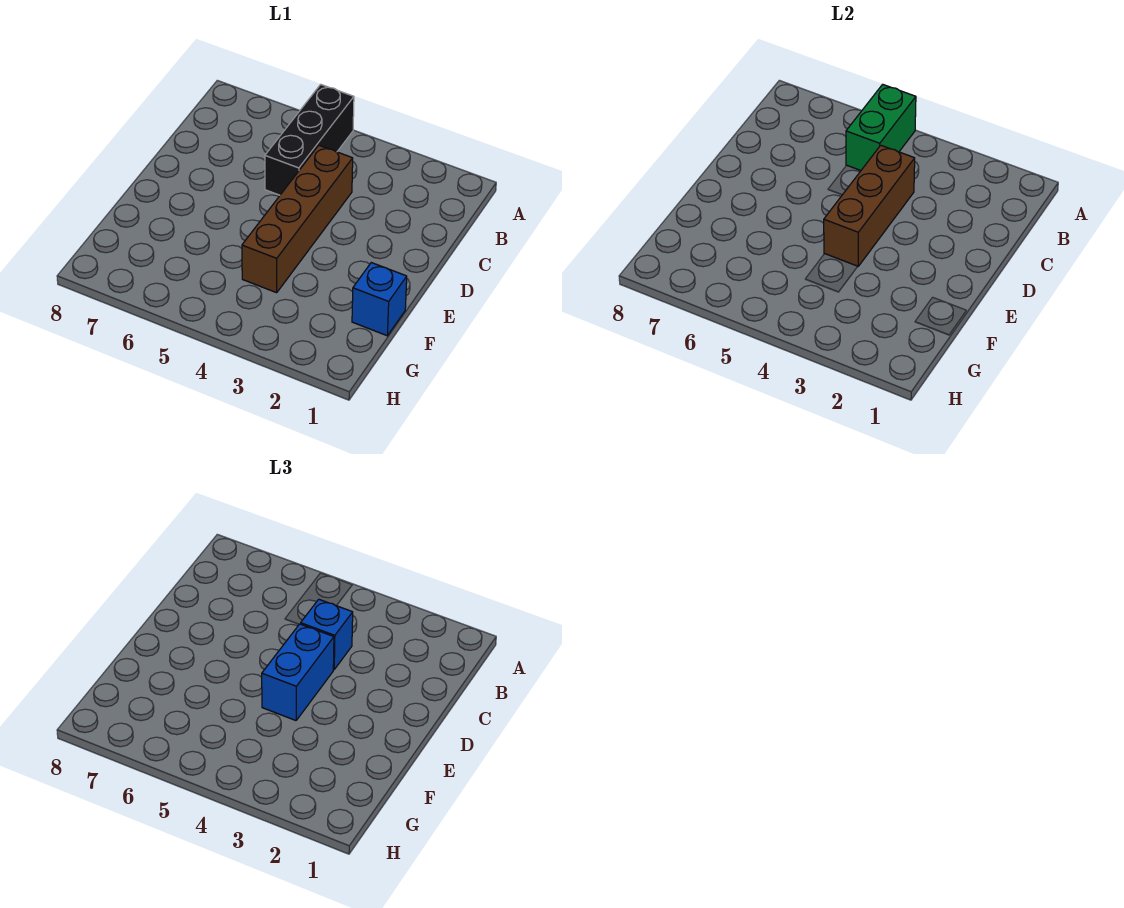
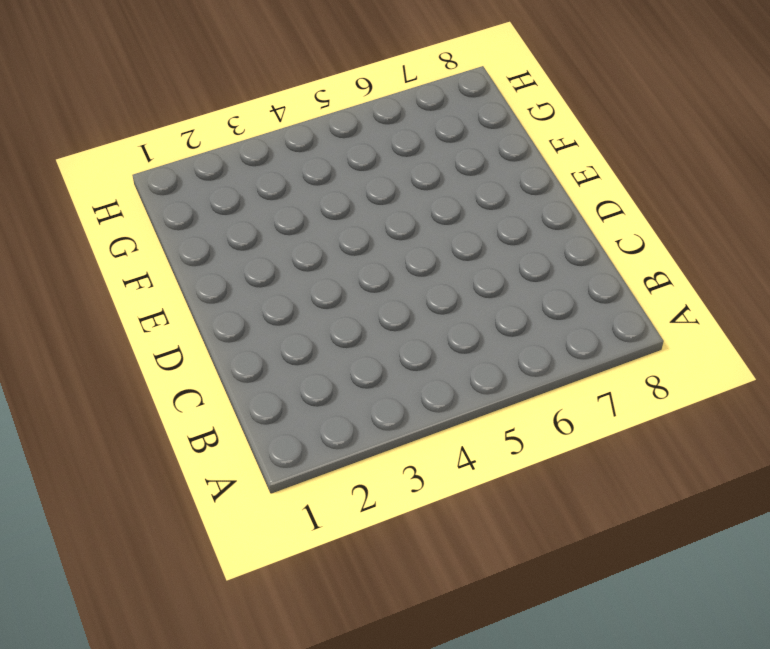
none -> black 1x3 brick [265,84,354,195]
none -> brown 1x4 brick [242,145,353,293]

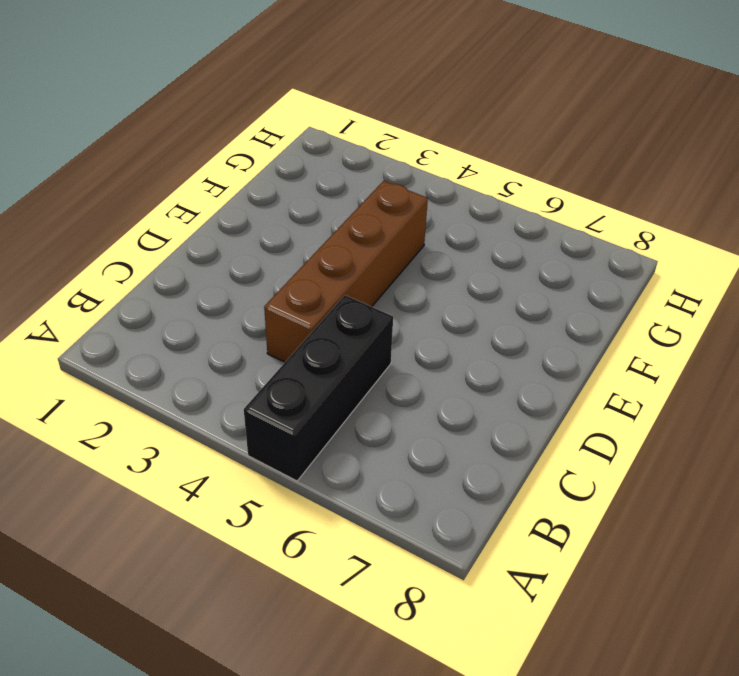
none -> blue 1x1 brick [352,263,407,336]
none -> green 1x2 brick [846,84,916,170]

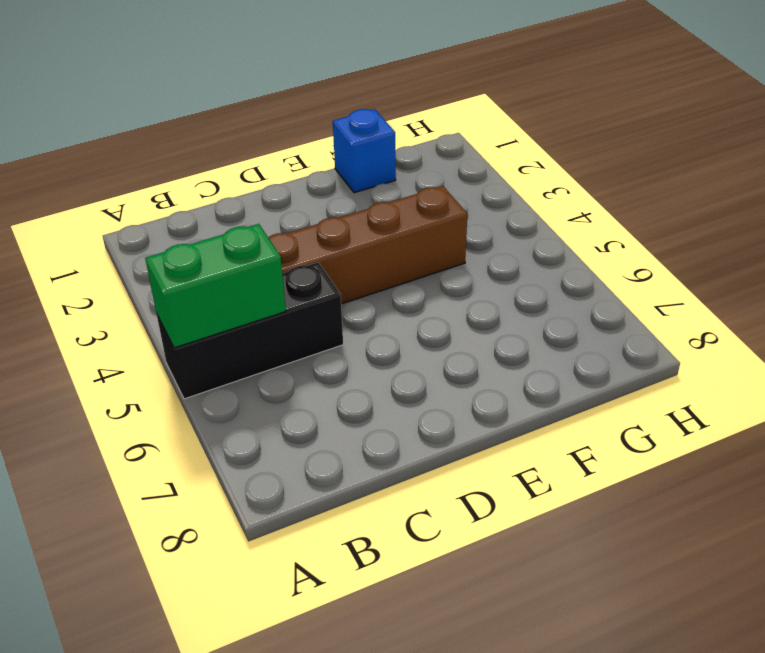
none -> brown 1x3 brick [824,145,915,266]
none -> blue 1x1 brick [301,599,353,670]

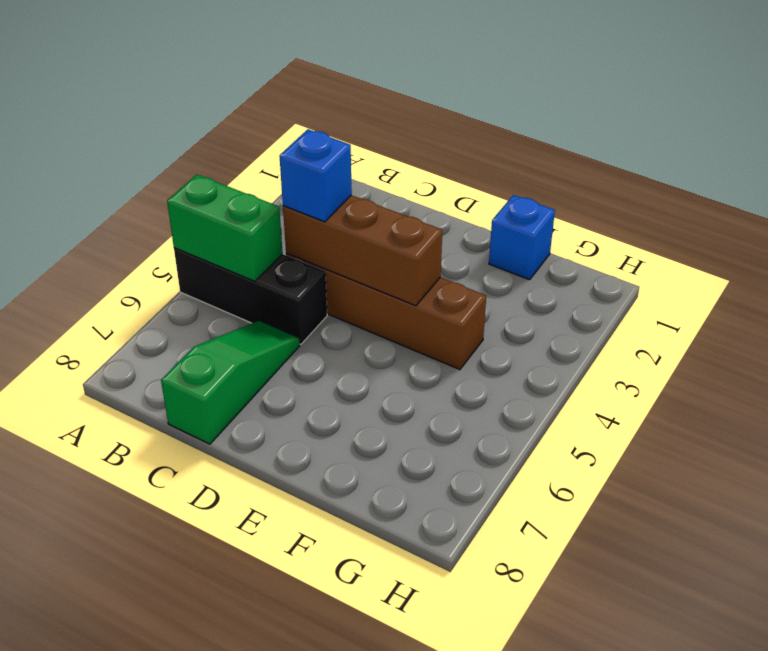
green 1x3 slope [161,321,300,444] -> none
none -> blue 1x2 brick [262,624,334,720]

